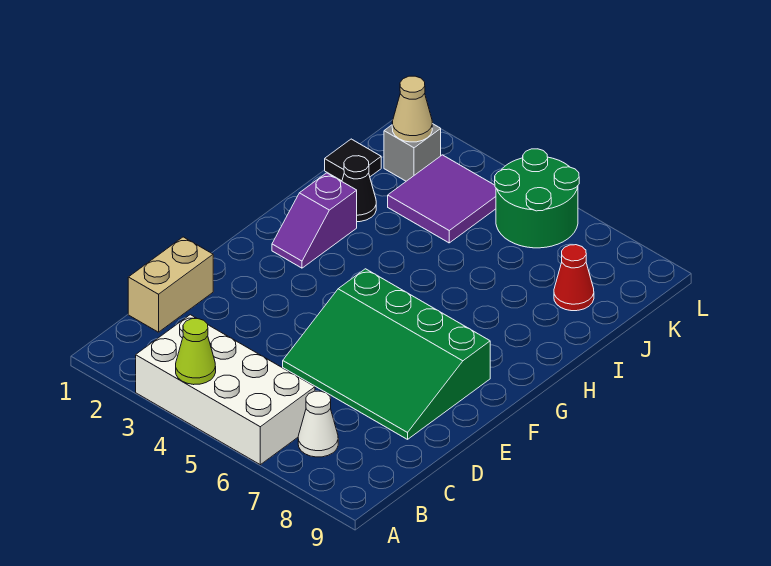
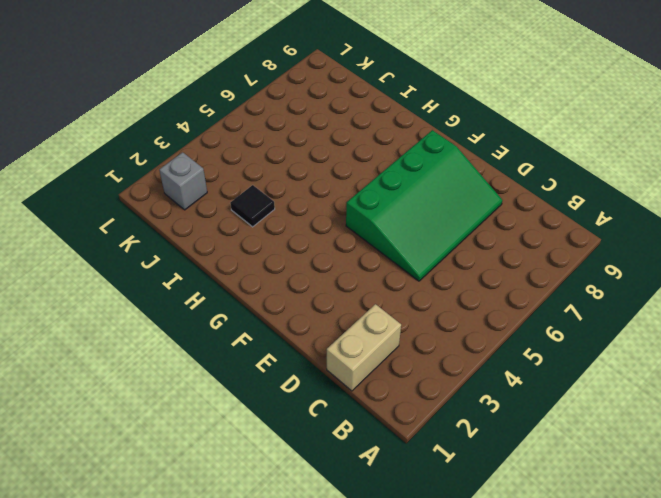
tan 1x2 brick [327,304,401,391] -> tan 1x2 brick turned to [128,237,213,332]
black 1x1 tile [230,185,275,227] -> black 1x1 tile moved to [325,139,381,181]
none -> white 2x4 brick [136,315,315,465]
none -> white 1x1 cone [298,391,338,457]
none -> purple 1x2 slope [272,173,357,268]

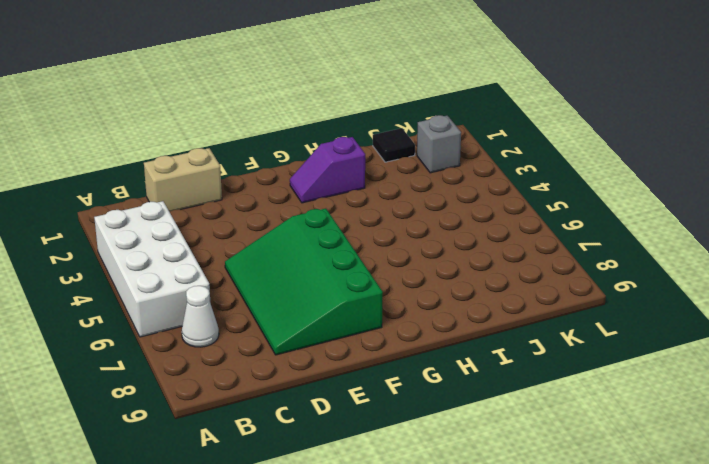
none -> black 1x1 cone [342,156,376,222]
none -> purple 2x2 tile [388,155,496,243]
none -> red 1x1 cone [554,245,594,311]

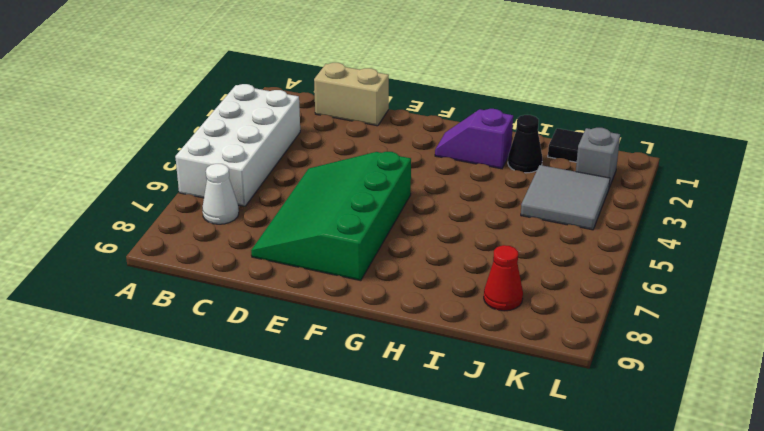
grey 2x2 tile [521,165,610,230] -> purple 2x2 tile [388,155,496,243]
none -> green 2x2 round brick [495,149,579,248]
none -> lime 1x1 cone [176,319,216,385]
none -> tan 1x1 cone [392,76,432,142]

